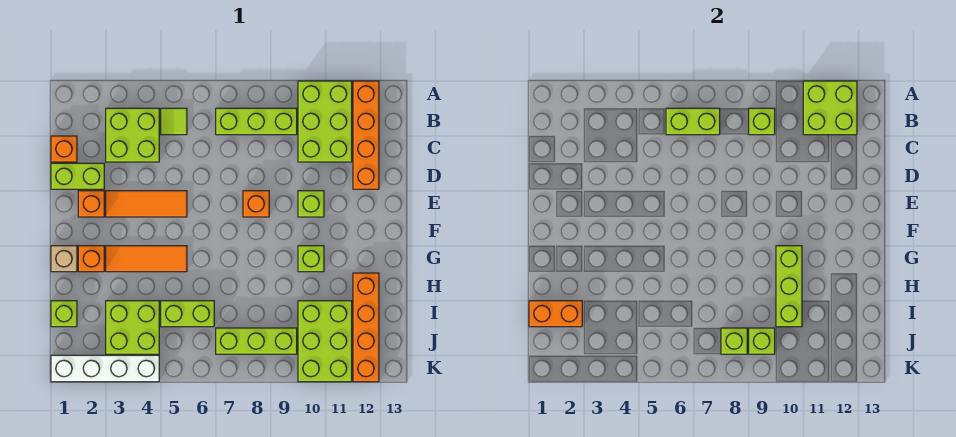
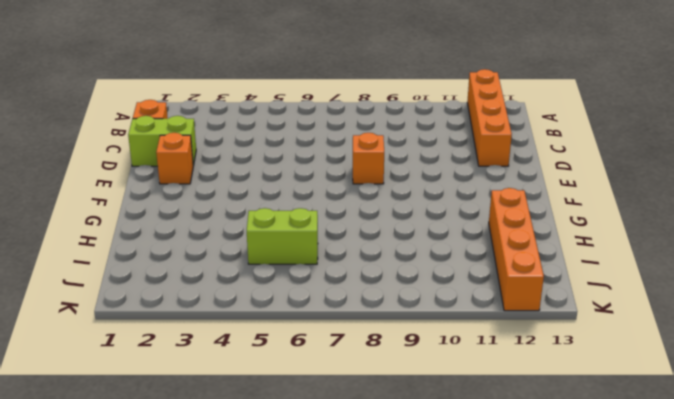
none -> lime 2x3 brick [298,81,352,162]
none -> lime 2x2 brick [106,108,159,162]
none -> lime 1x1 tile [161,108,187,135]

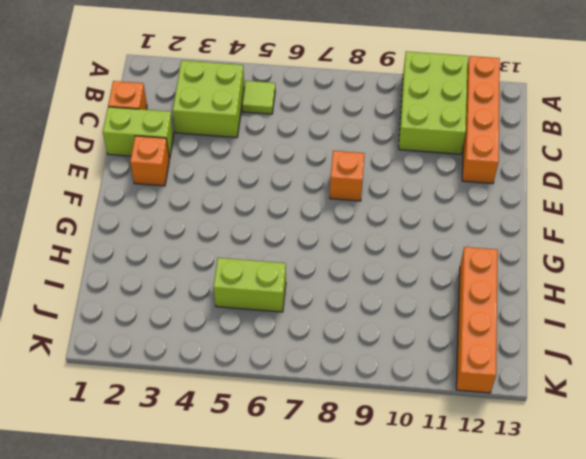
none -> lime 1x3 brick [216,108,297,135]
none -> orange 1x3 tile [106,191,187,217]
none -> lime 1x1 brick [298,191,324,217]

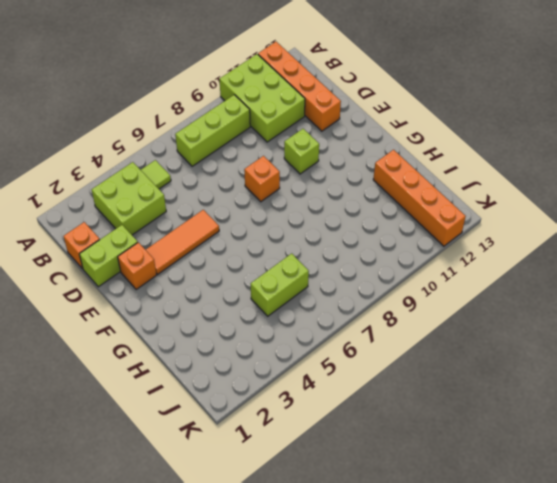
none -> tan 1x1 brick [51,246,77,272]
none -> orange 1x1 brick [78,246,104,272]
none -> orange 1x3 tile [106,246,187,272]

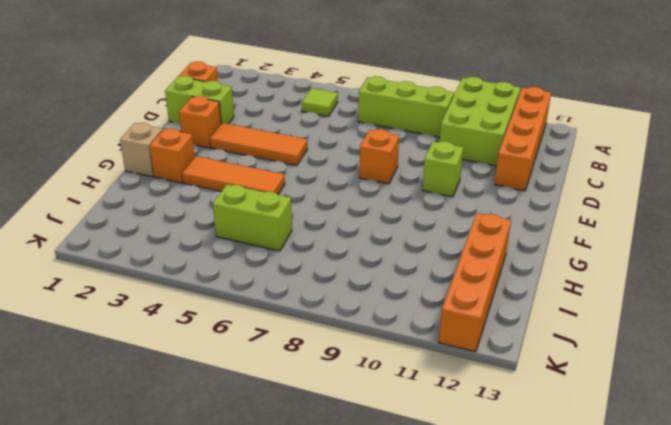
none -> lime 2x2 brick [106,108,159,162]
none -> lime 1x1 brick [298,246,324,272]
none -> lime 1x1 brick [51,301,77,327]

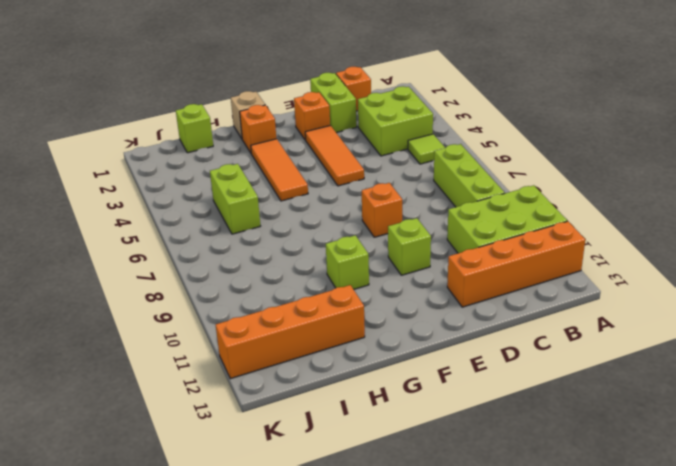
none -> lime 2x2 brick [106,301,159,354]
none -> lime 2x3 brick [298,301,352,382]
none -> lime 1x3 brick [216,328,297,354]

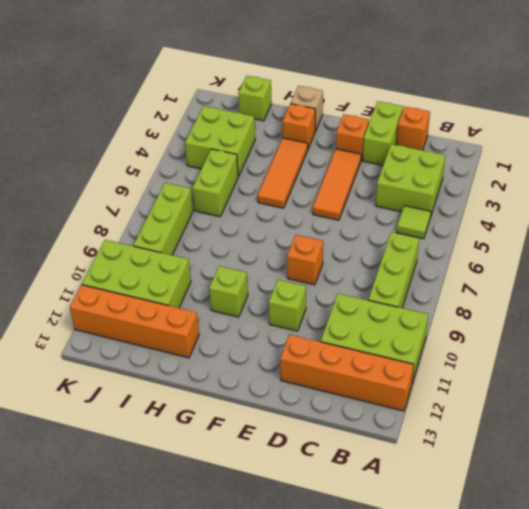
none -> white 1x4 brick [51,355,159,382]
none -> lime 2x2 brick [803,81,857,135]
none -> lime 1x2 brick [666,108,720,135]

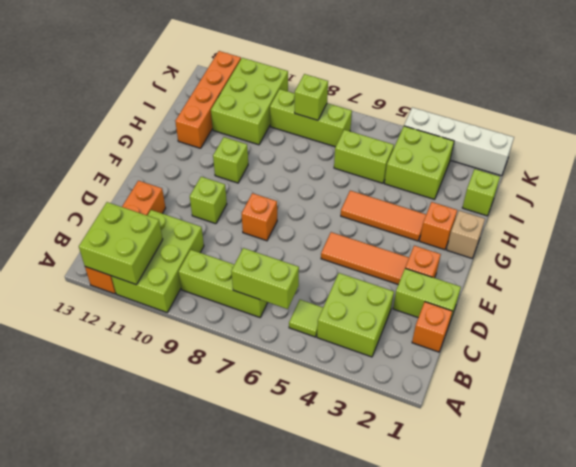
none -> lime 1x1 brick [749,108,775,135]
none -> lime 1x3 brick [776,246,802,327]
none -> orange 1x2 brick [529,301,582,327]

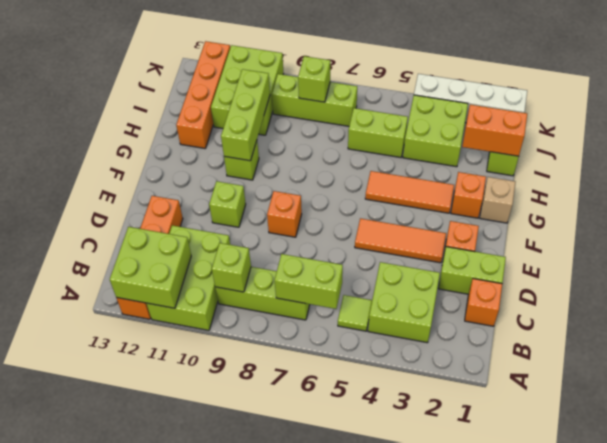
none -> lime 1x1 brick [749,328,775,354]

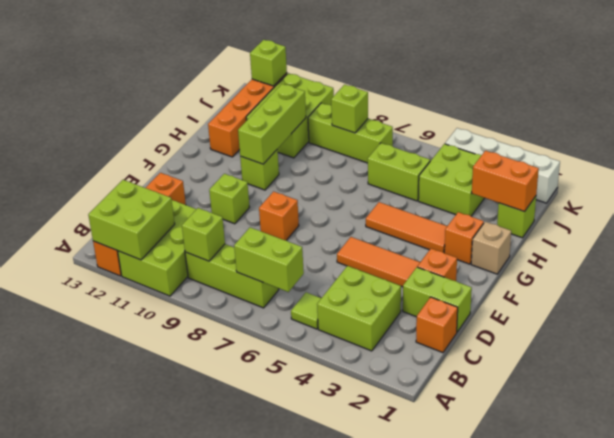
lime 1x1 brick [250,40,287,86] -> lime 1x1 brick moved to [749,328,775,354]

